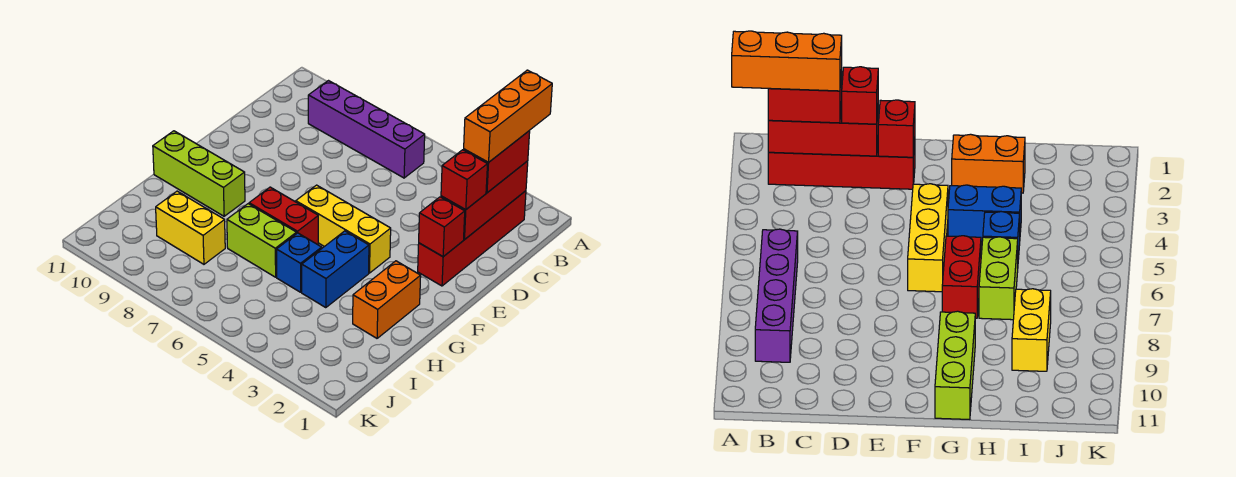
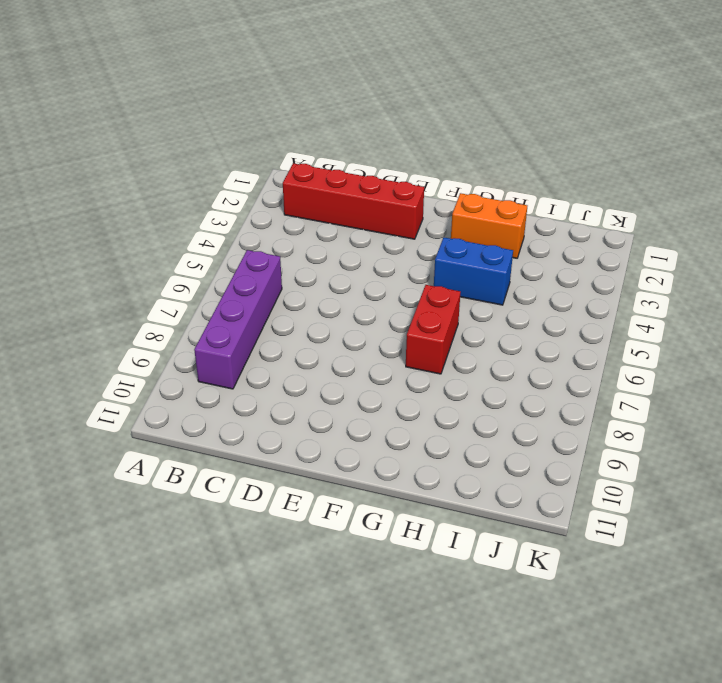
none -> yellow 1x3 brick [296,185,391,273]
none -> lime 1x3 brick [153,131,245,216]
none -> blue 1x1 brick [277,233,322,292]

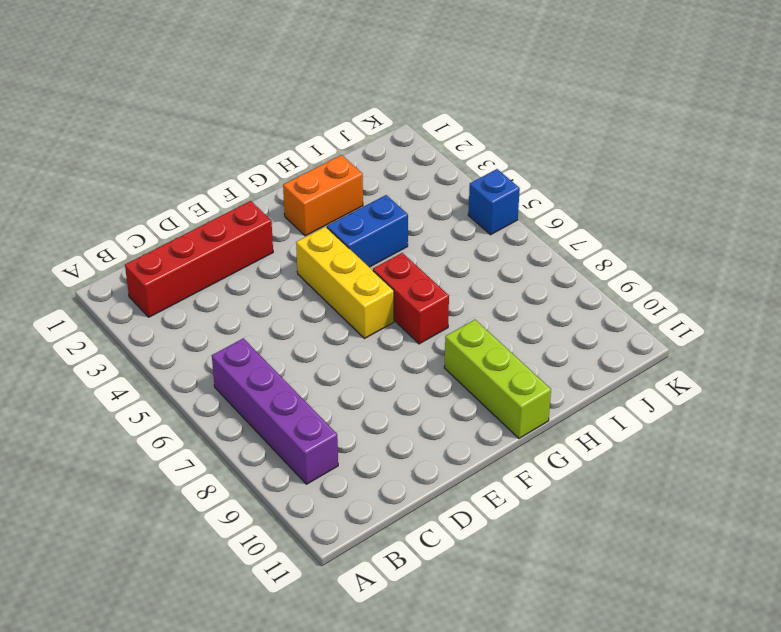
blue 1x1 brick [468,169,520,235] -> blue 1x1 brick moved to [277,233,322,292]
none -> lime 1x2 brick [227,204,297,277]
none -> yellow 1x2 brick [156,191,225,264]
none -> red 1x3 brick [441,161,528,239]

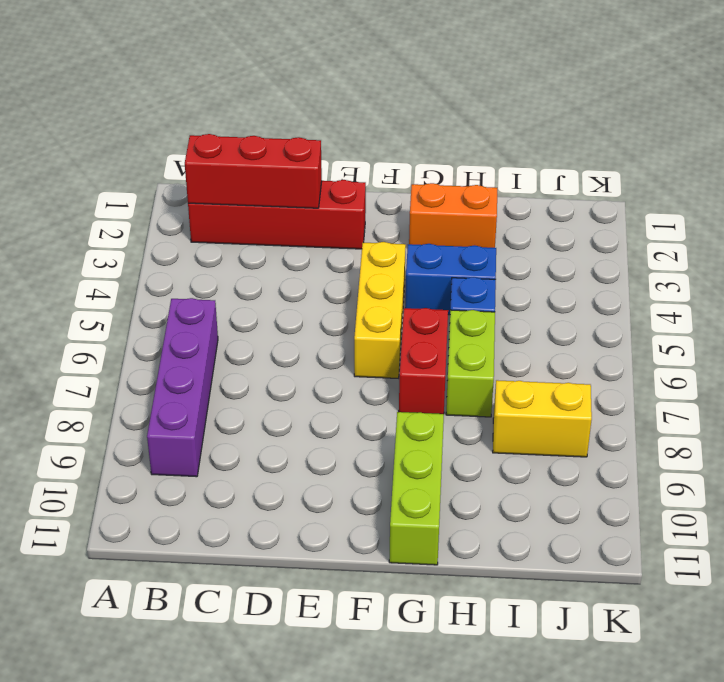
yellow 1x2 brick [493,380,592,457] -> yellow 1x2 brick turned to [156,191,225,264]
none -> red 1x1 brick [419,197,465,257]
none -> red 1x2 brick [464,131,530,193]
none -> red 1x1 brick [441,150,487,210]

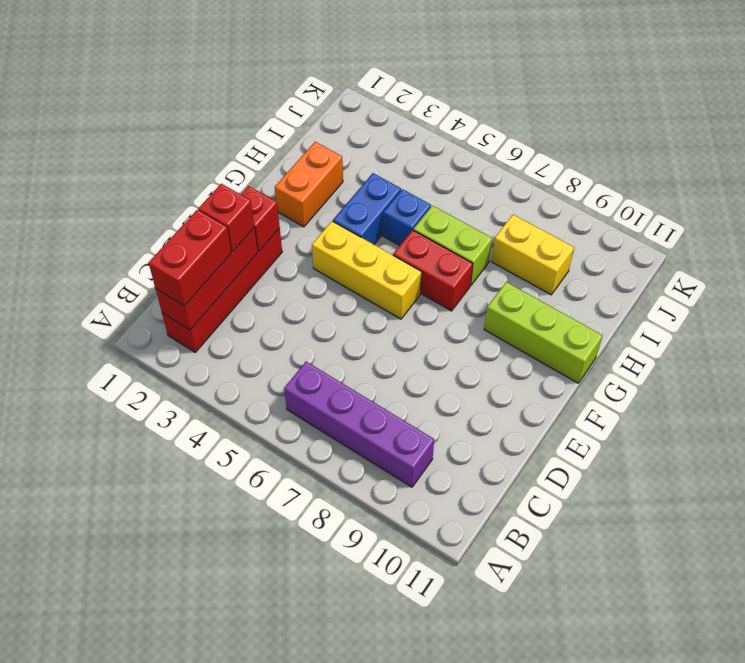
none -> orange 1x3 brick [464,70,552,162]

